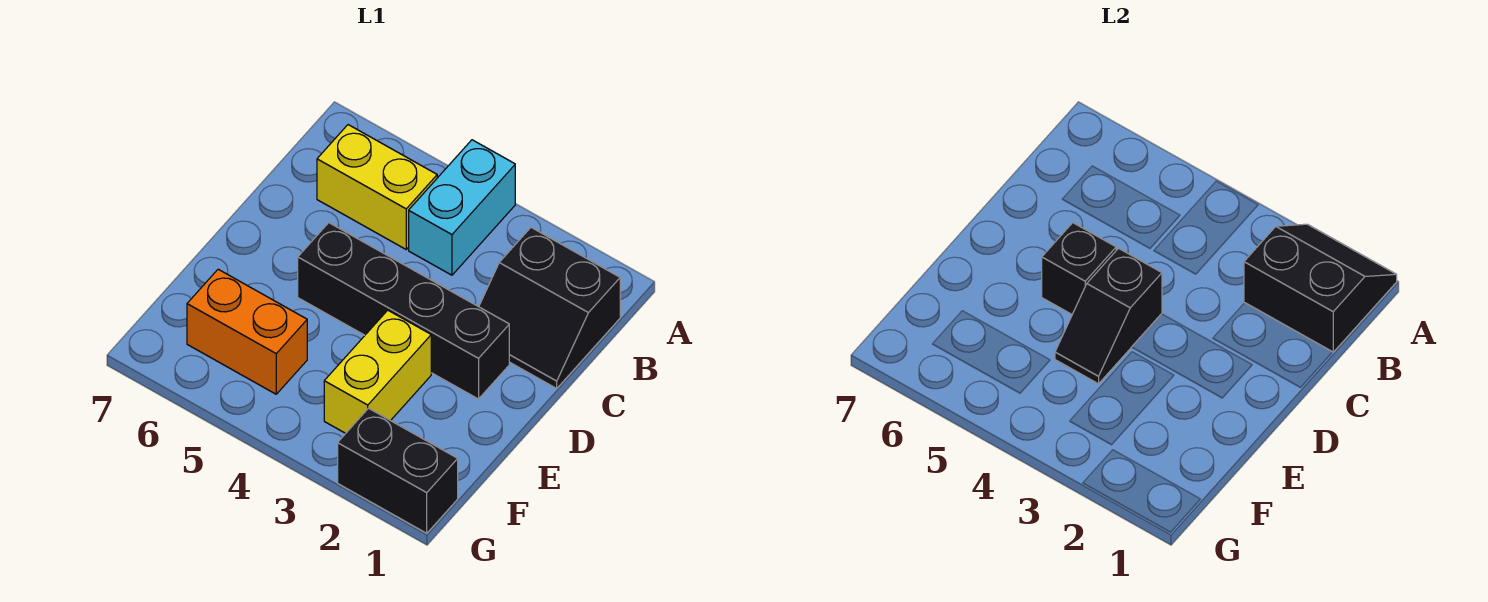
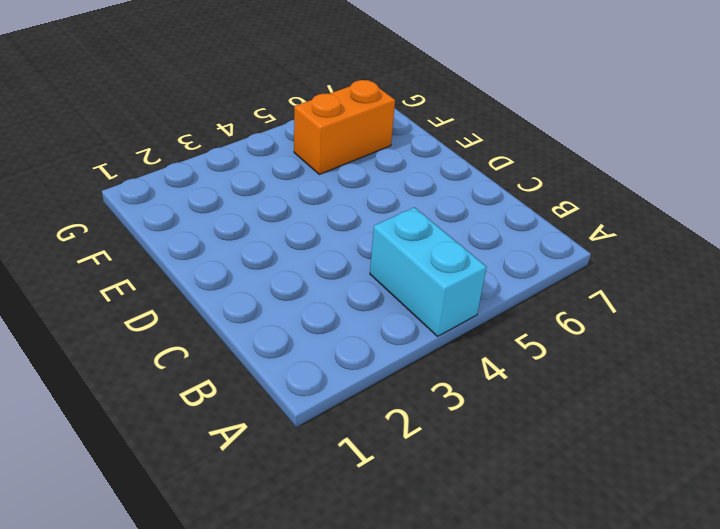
none -> black 2x2 slope [479,228,620,388]
none -> yellow 1x2 brick [317,125,437,249]

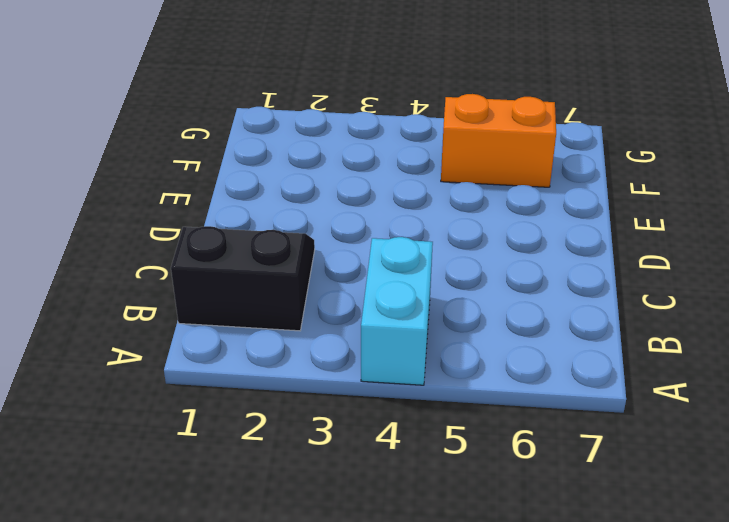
none -> yellow 1x2 brick [317,125,437,249]
none -> black 1x4 brick [298,223,509,399]

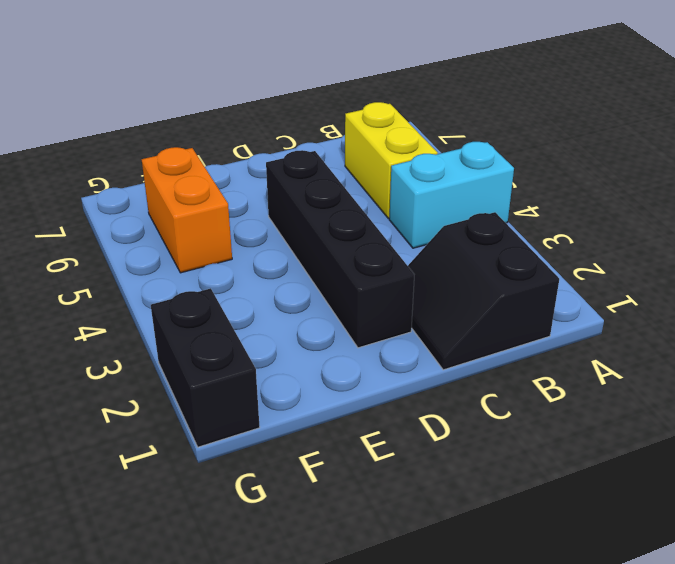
none -> yellow 1x2 brick [324,310,431,433]
none -> black 2x2 slope [1244,224,1397,352]

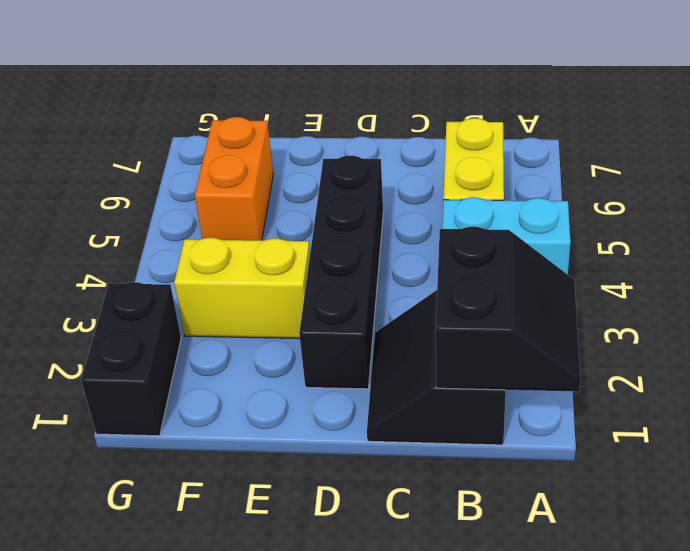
none -> black 1x2 slope [1055,248,1162,384]
none -> black 1x1 brick [1042,223,1116,314]

